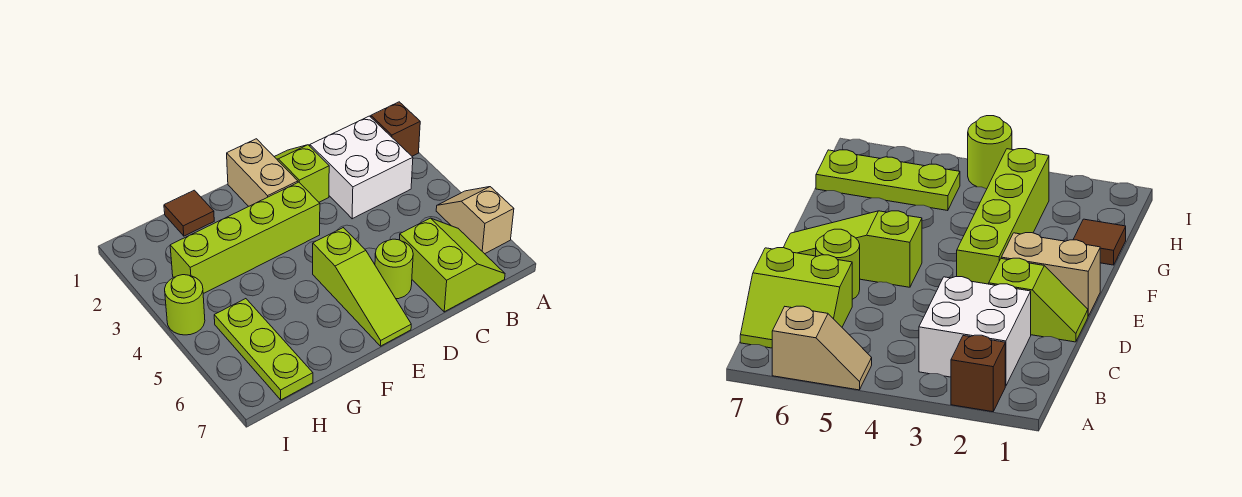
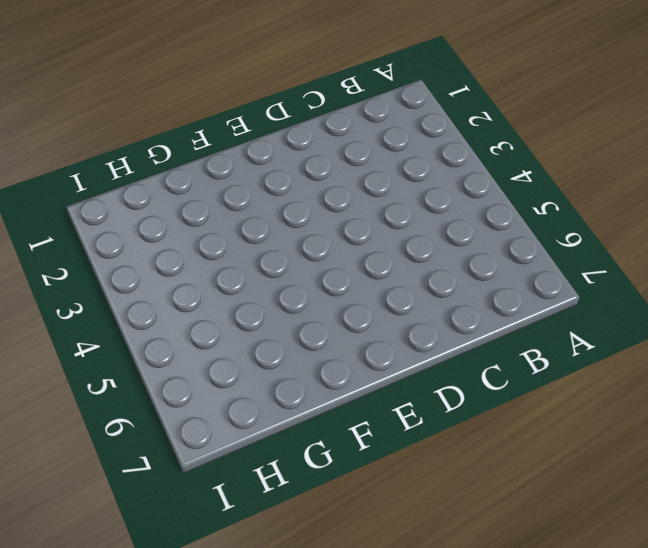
none -> brown 1x1 brick [371,102,420,156]
none -> tan 1x2 slope [436,187,514,254]
none -> white 2x2 brick [310,116,413,219]

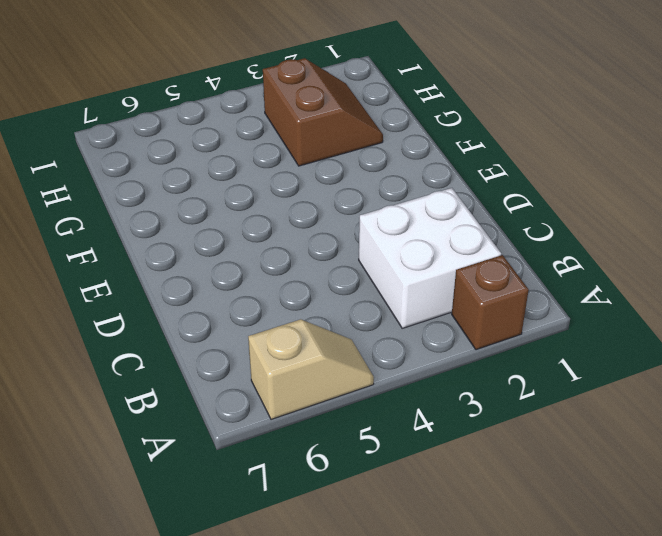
brown 2x2 slope [263,58,383,166] -> lime 1x4 brick [170,182,320,294]
none -> lime 2x2 slope [400,218,505,312]
none -> lime 1x2 slope [274,145,329,202]
none -> lime 1x1 round brick [375,239,413,299]

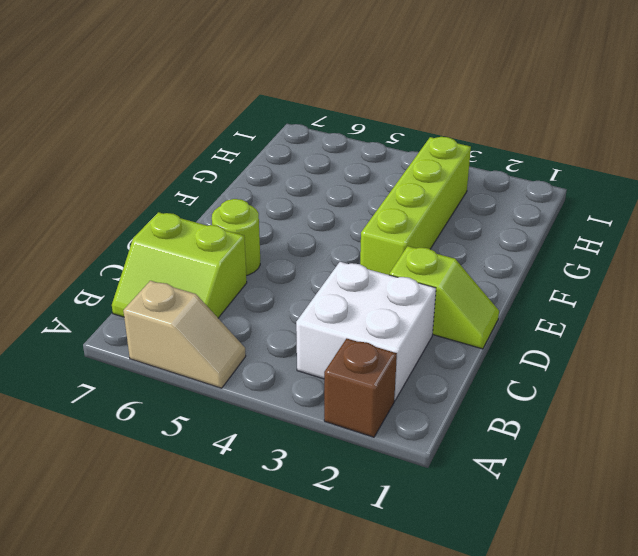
none -> tan 1x2 brick [227,139,298,206]
none -> lime 1x3 slope [313,228,411,346]
none -> brown 1x1 tile [164,190,214,236]

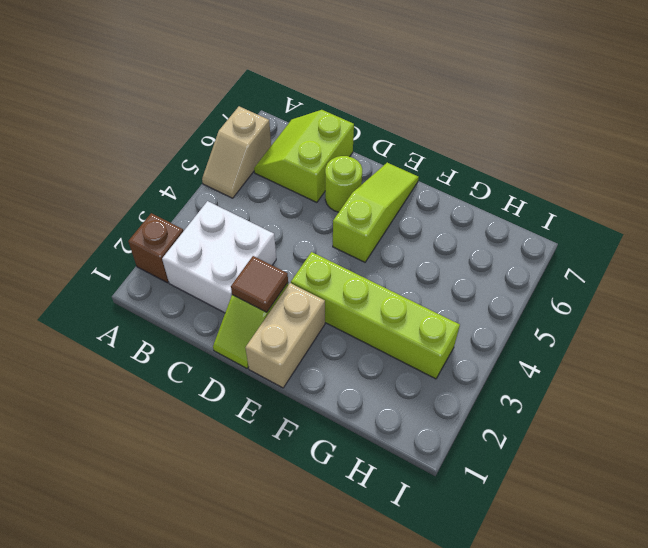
brown 1x1 tile [231,256,288,312] -> brown 1x1 tile moved to [164,190,214,236]
none -> lime 1x3 plate [214,299,313,400]
none -> lime 1x1 round brick [165,275,205,335]

